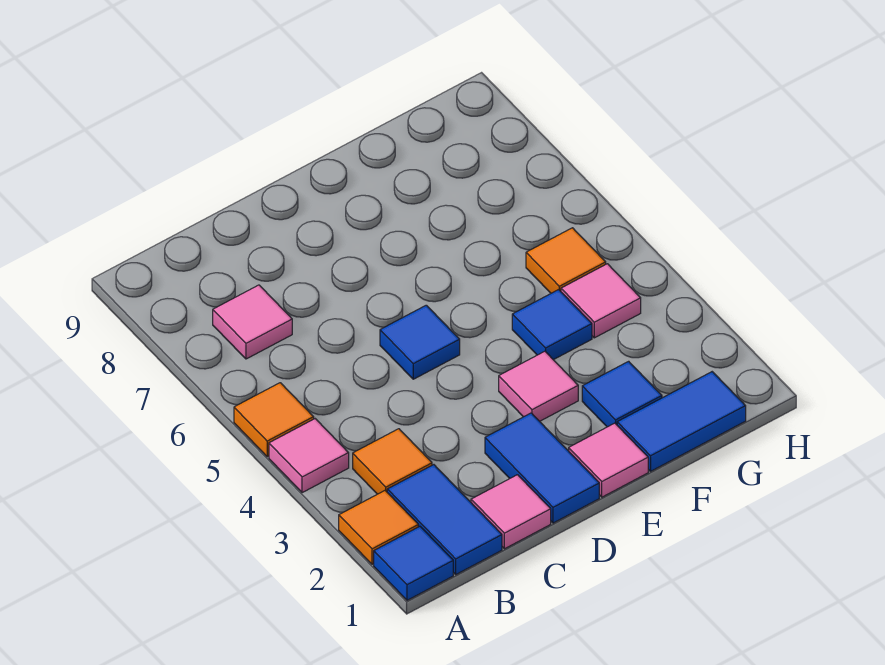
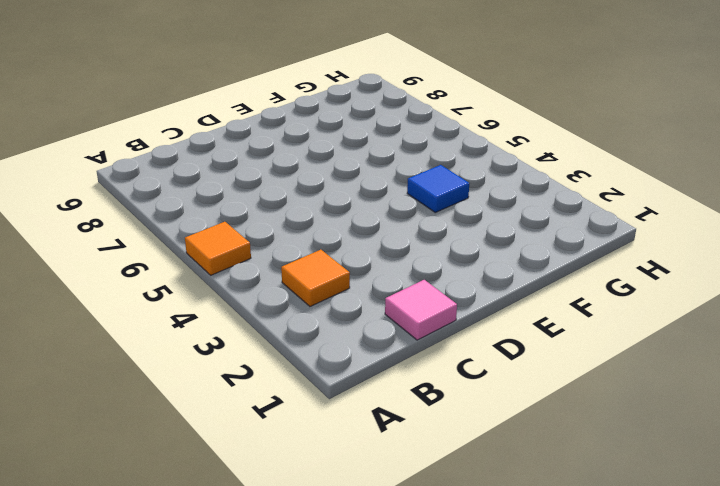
none -> blue 1x1 tile [374,526,453,600]
none -> orange 1x1 tile [339,491,418,564]
none -> pink 1x1 tile [269,419,349,493]

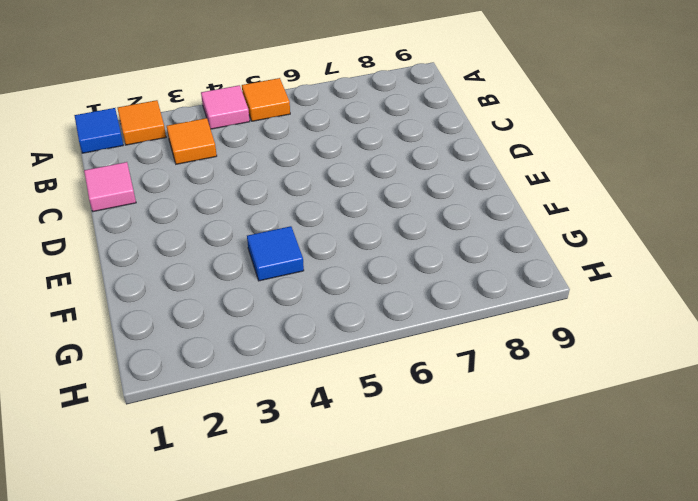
none -> blue 1x2 tile [387,465,502,574]
none -> pink 1x1 tile [213,285,292,359]
none -> blue 1x2 tile [485,413,599,523]

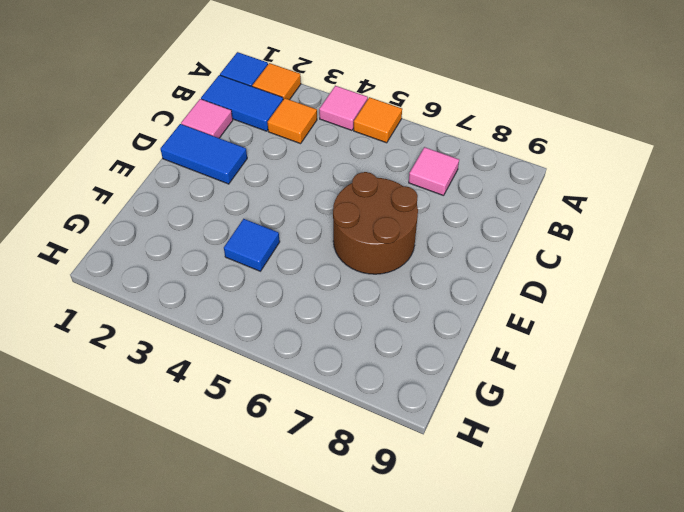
brown 2x2 round brick [333,172,418,274] -> none
none -> blue 1x1 tile [380,305,460,379]
none -> pink 1x1 tile [569,423,648,497]
none -> pink 1x1 tile [499,351,578,421]

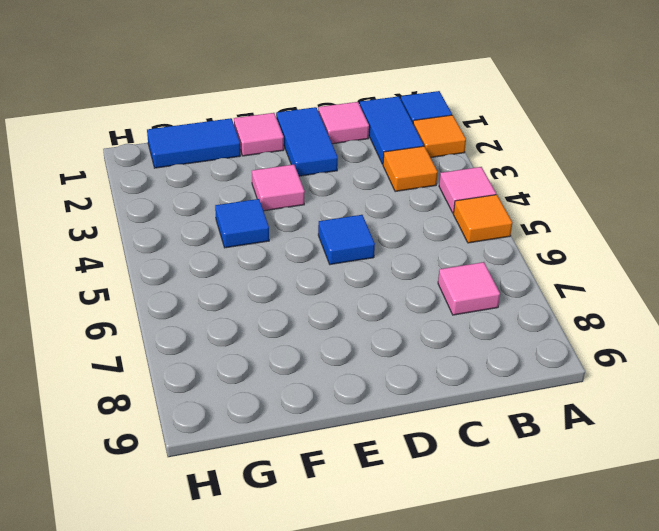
none -> blue 1x1 tile [582,361,662,427]
none -> pink 1x1 tile [561,264,641,338]
none -> orange 1x1 tile [526,228,606,293]

